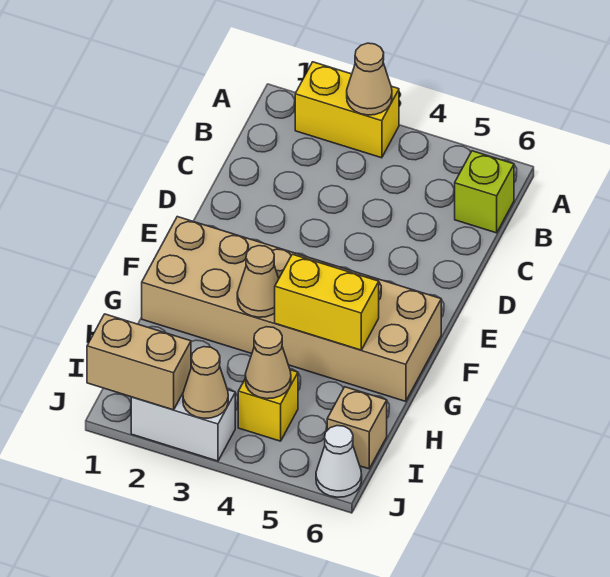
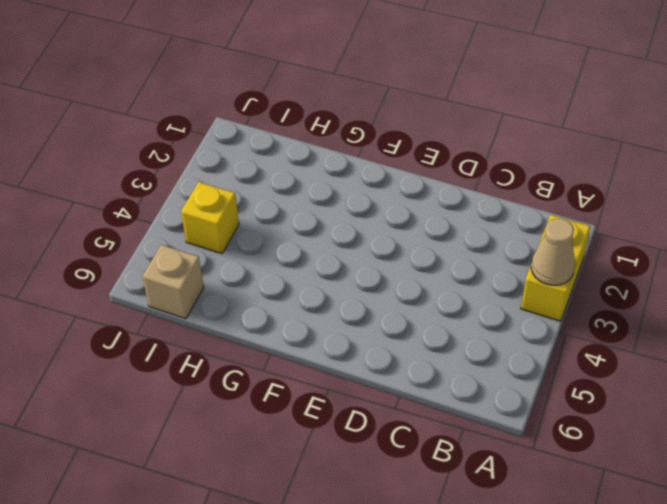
none -> lime 1x1 brick [455,151,514,233]
none -> tan 2x6 brick [142,217,441,401]
none -> white 1x2 brick [131,390,235,461]

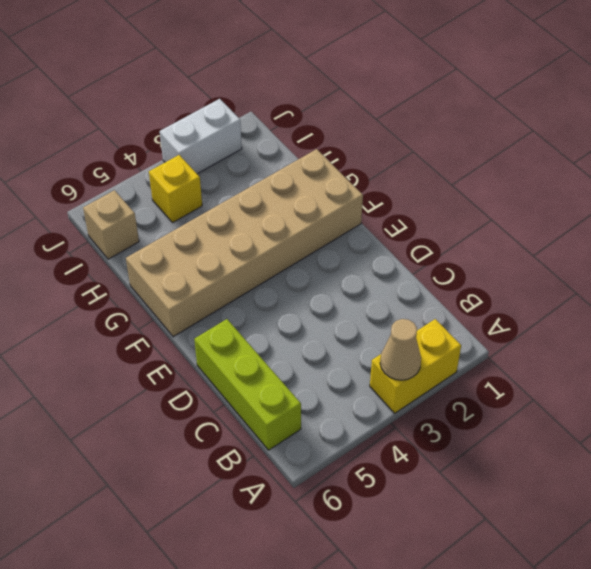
lime 1x3 brick [194,319,301,450] -> lime 1x1 brick [455,151,514,233]
none -> white 1x1 cone [316,426,362,497]
none -> tan 1x1 cone [237,246,279,317]
none -> yellow 1x2 brick [275,254,379,350]

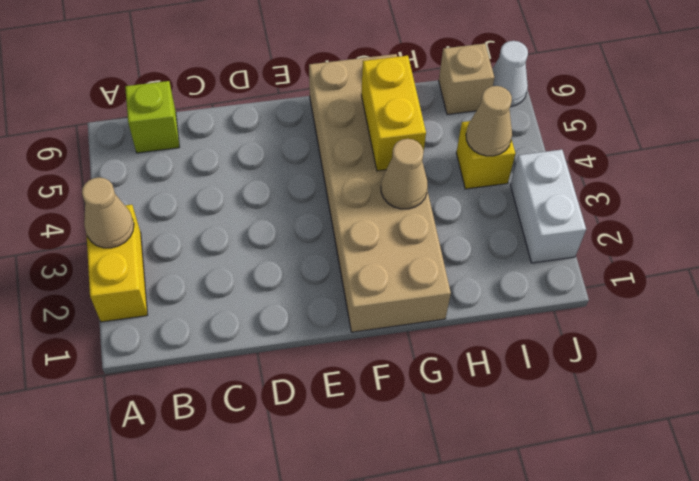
none -> tan 1x2 brick [87,314,191,410]
none -> tan 1x1 cone [183,347,228,418]

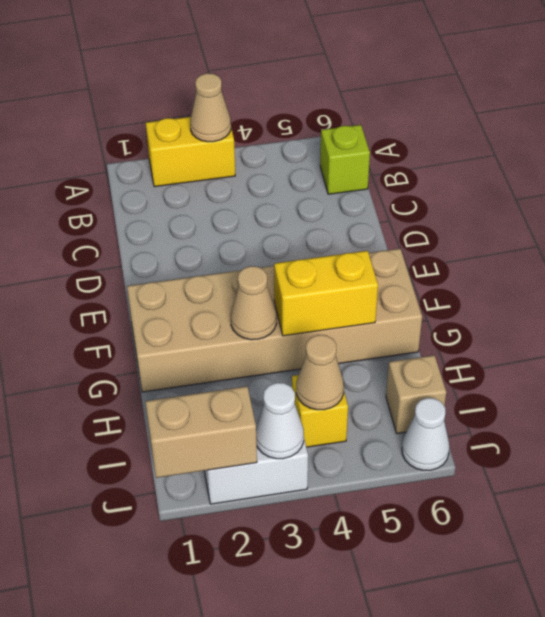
white 1x1 cone [256,383,304,459] -> tan 1x1 cone [183,347,228,418]

